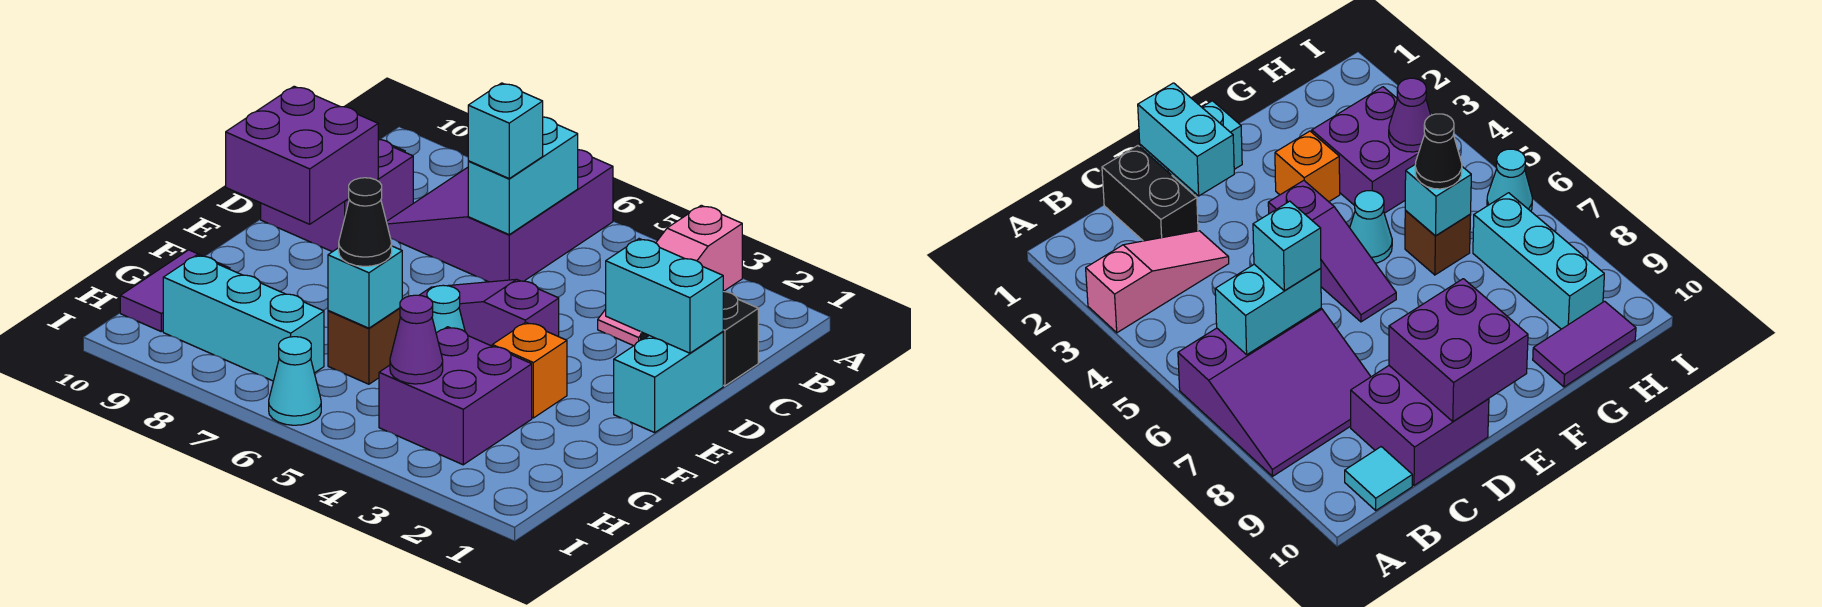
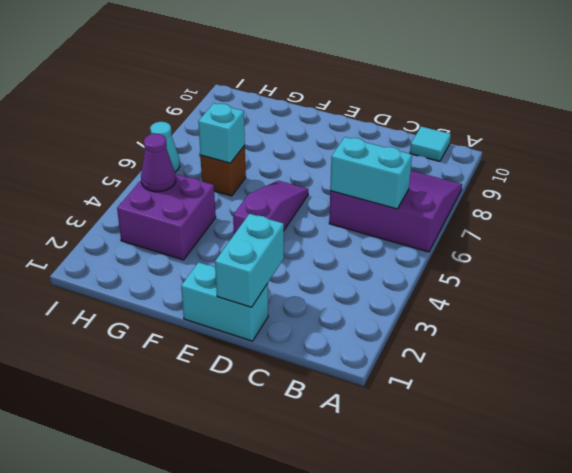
none -> pink 1x3 slope [598,205,742,346]
none -> black 1x2 brick [641,292,758,386]
none -> purple 2x2 brick [261,139,413,252]

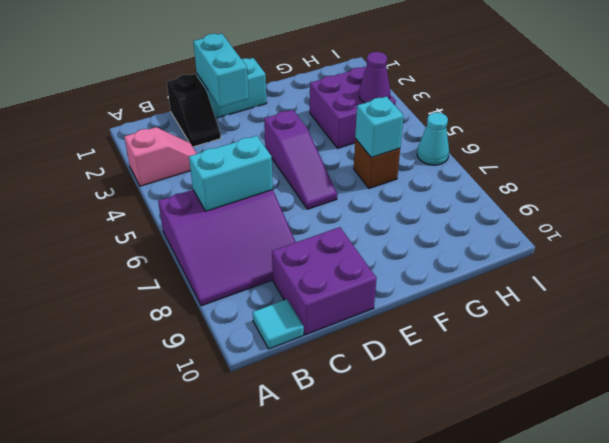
pink 1x2 slope [124,127,197,186] -> pink 1x3 slope [598,205,742,346]
black 1x2 slope [167,74,221,147] -> black 1x2 brick [641,292,758,386]
none -> orange 1x1 brick [492,322,567,418]
none -> cyan 1x1 cone [427,285,465,333]
none -> purple 1x2 tile [120,250,230,331]

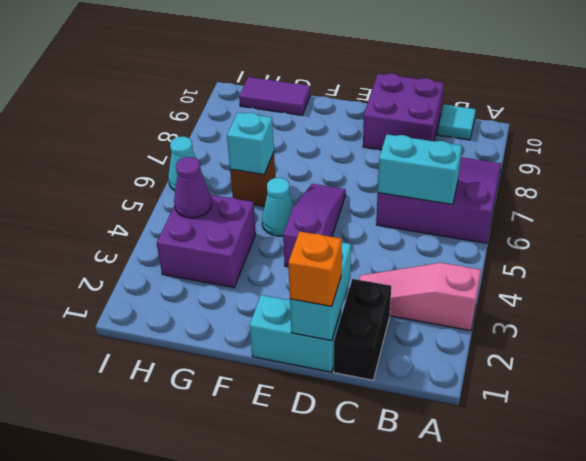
orange 1x1 brick [288,231,342,306] -> orange 1x1 brick moved to [492,322,567,418]
none -> cyan 1x3 brick [163,255,324,381]
none -> purple 2x2 brick [226,86,378,224]
none -> cyan 1x1 brick [468,83,543,178]

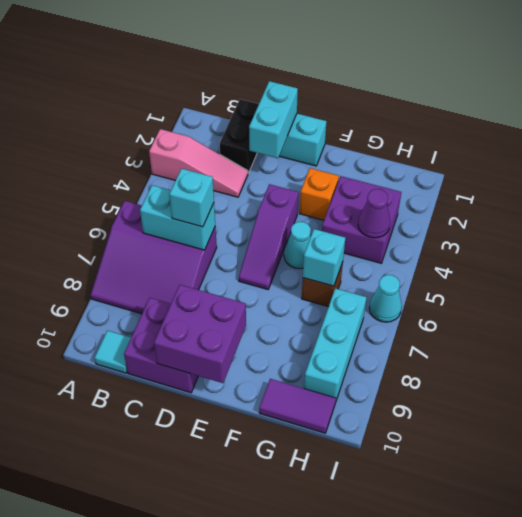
none -> black 1x1 cone [339,178,392,266]

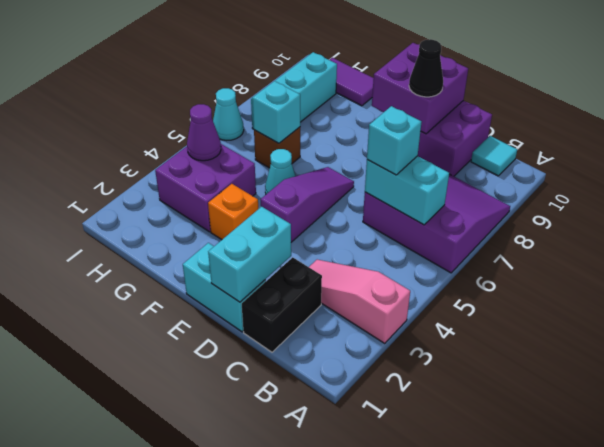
black 1x1 cone [409,39,443,97] -> black 1x1 cone moved to [339,178,392,266]

